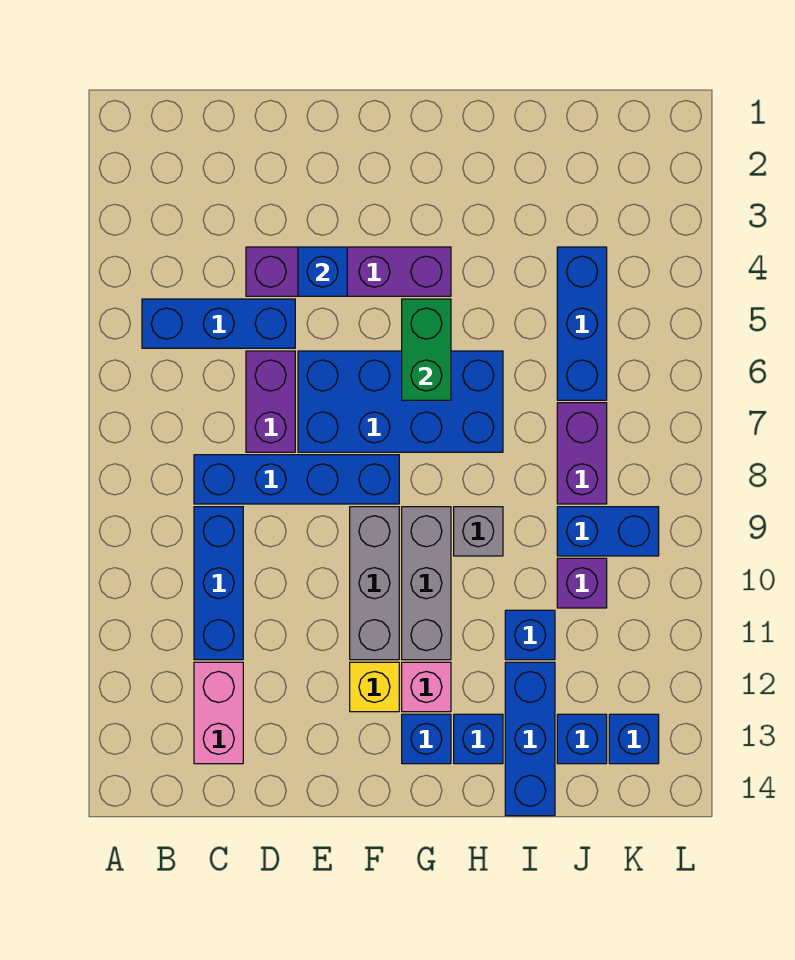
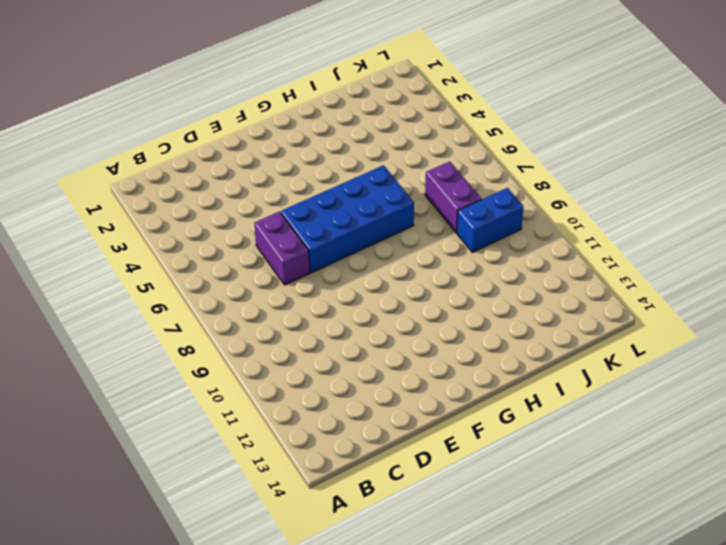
none -> blue 1x3 brick [142,299,295,348]
none -> blue 1x4 brick [194,455,399,504]
none -> blue 1x3 brick [194,507,243,660]

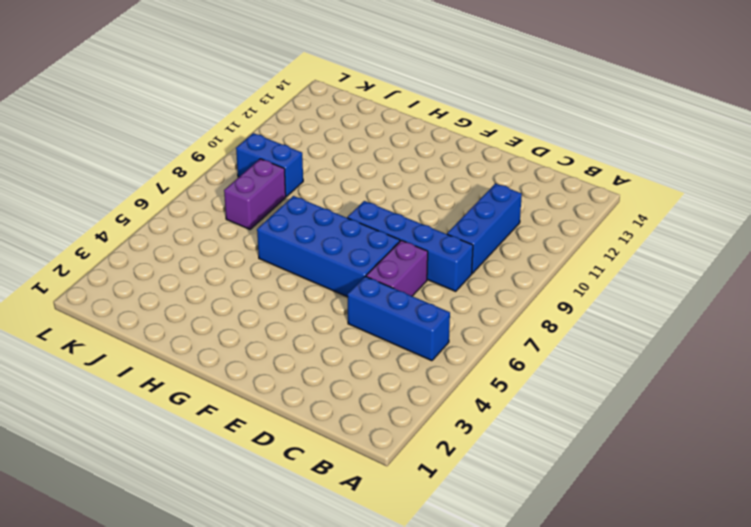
none -> pink 1x2 brick [194,662,243,764]
none -> purple 1x4 brick [246,247,451,296]
none -> grey 1x3 brick [350,507,399,660]

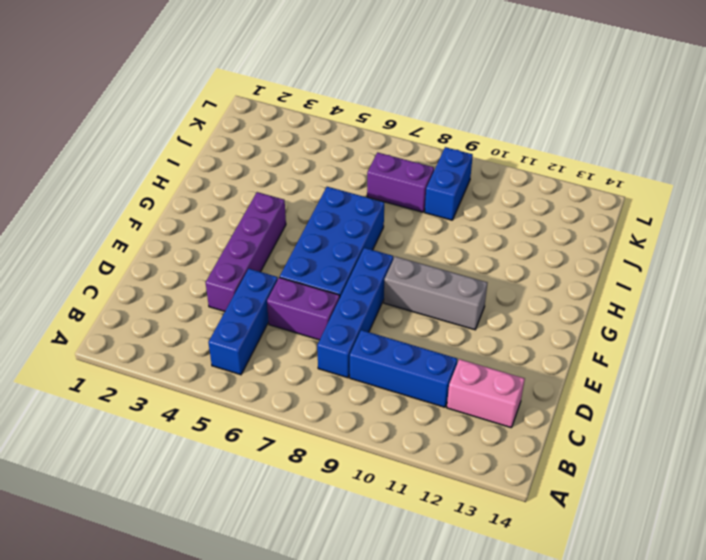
none -> yellow 1x1 brick [350,662,399,712]
none -> grey 1x3 brick [402,507,451,660]
none -> pink 1x1 brick [402,662,451,712]

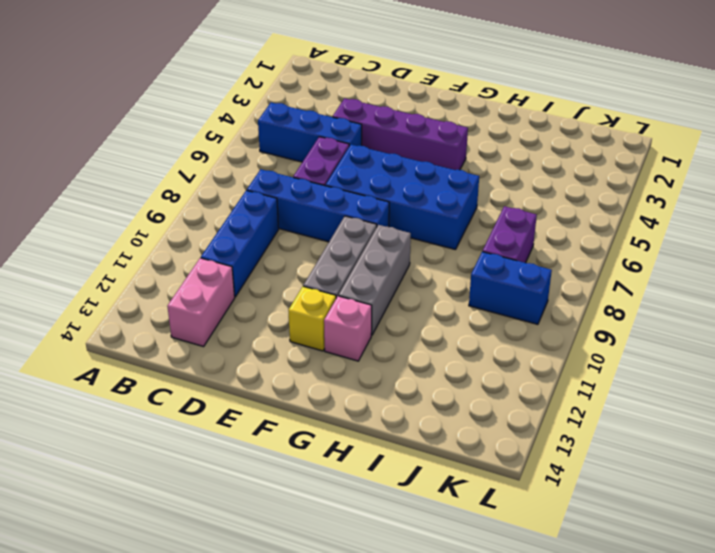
none -> blue 1x1 brick [402,714,451,764]
none -> grey 1x1 brick [454,507,503,556]
none -> blue 1x1 brick [454,714,503,764]

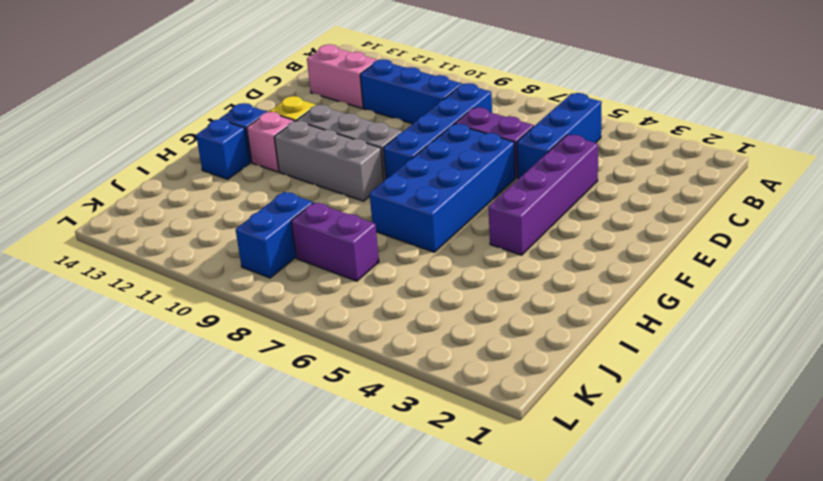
none -> grey 1x1 brick [454,507,503,556]
none -> blue 1x1 brick [505,610,555,660]
none -> blue 1x3 brick [505,662,555,816]

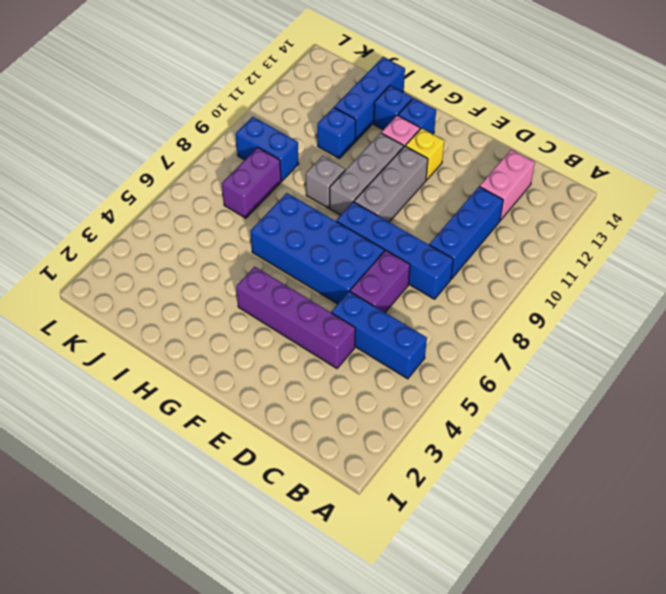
none -> blue 1x3 brick [557,247,607,400]
none -> purple 1x1 brick [557,558,607,608]
none -> blue 1x1 brick [557,714,607,764]

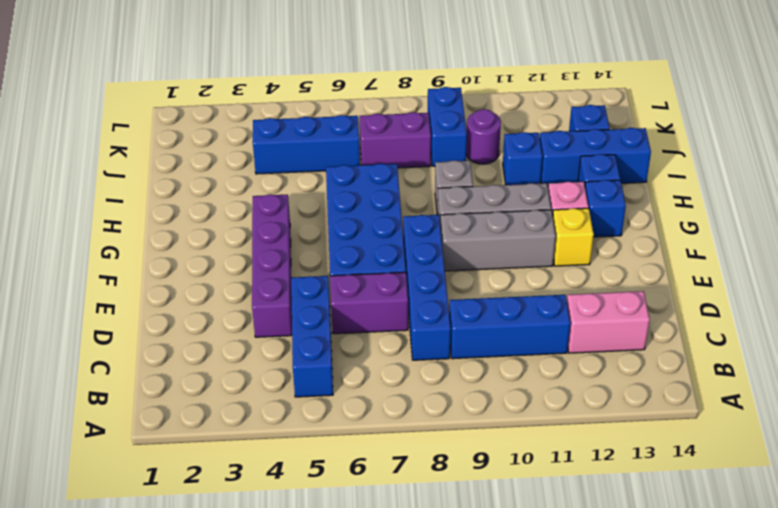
purple 1x1 round brick [466,109,501,164] -> purple 1x1 brick [557,558,607,608]
none -> blue 1x1 brick [609,714,659,764]
none -> blue 1x1 brick [298,247,347,296]
none -> green 1x2 brick [402,299,451,400]

